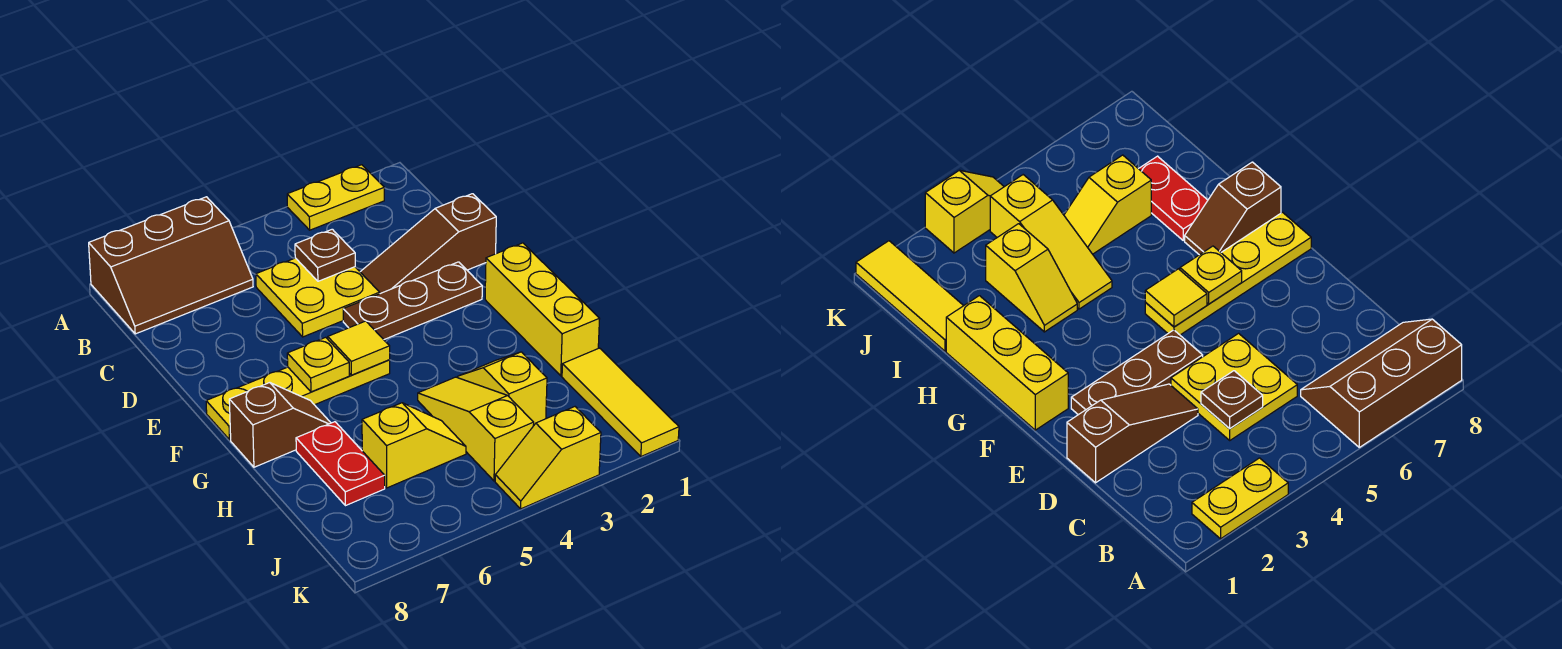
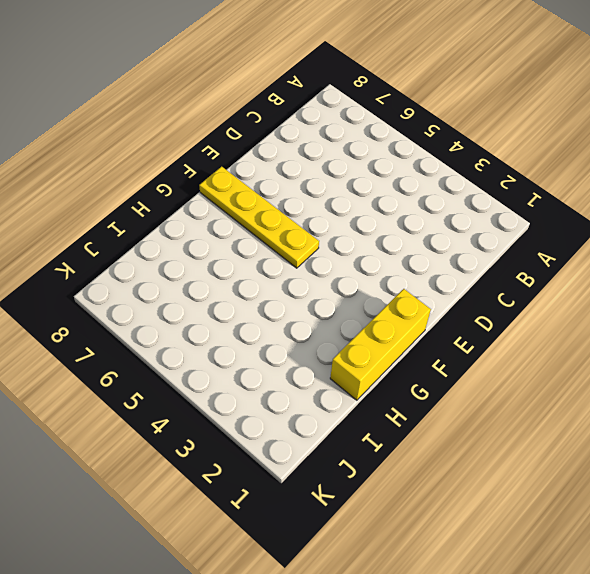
none -> yellow 1x2 plate [287,165,384,230]
none -> brown 2x3 slope [89,197,253,334]
none -> yellow 2x2 plate [256,258,380,337]

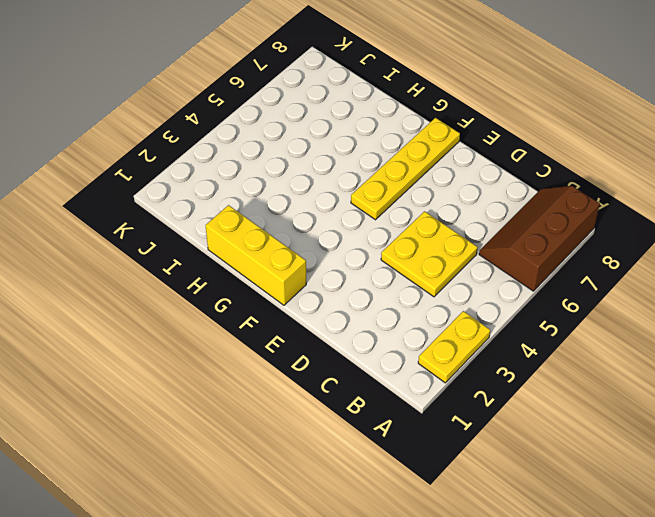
none -> brown 1x3 slope [361,194,496,294]
none -> brown 1x3 plate [343,262,482,340]
none -> brown 1x2 slope [229,383,331,467]

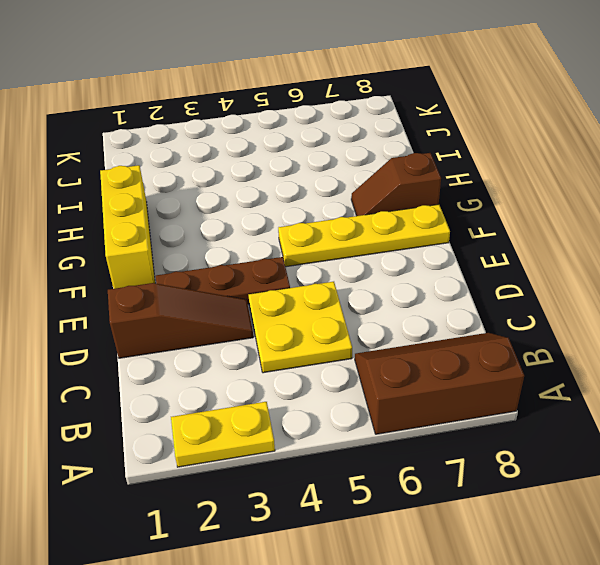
none -> yellow 1x2 slope [458,352,547,425]
none -> yellow 1x3 slope [418,377,534,481]
none -> red 1x2 plate [296,422,385,506]

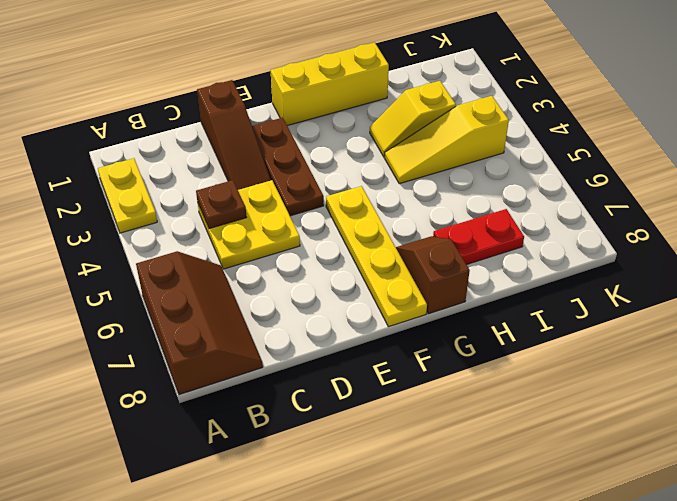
none -> yellow 1x3 tile [562,348,679,456]
none -> yellow 1x2 slope [362,403,466,488]
none -> yellow 1x2 slope [495,407,601,509]

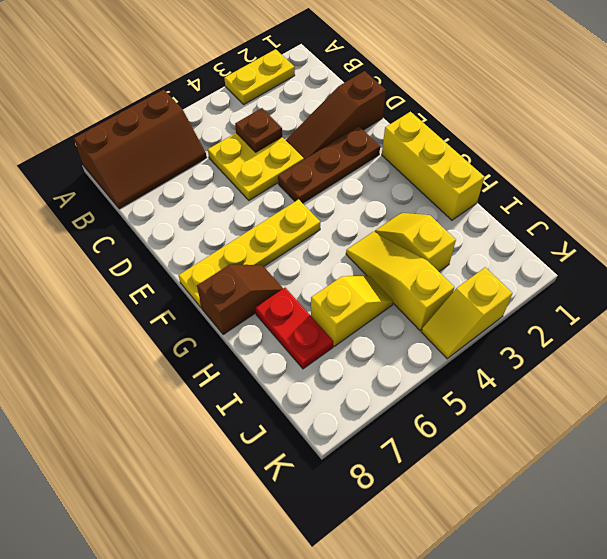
none -> yellow 1x3 tile [562,348,679,456]
none -> yellow 1x1 tile [328,321,390,375]
none -> yellow 1x1 plate [287,337,349,392]

